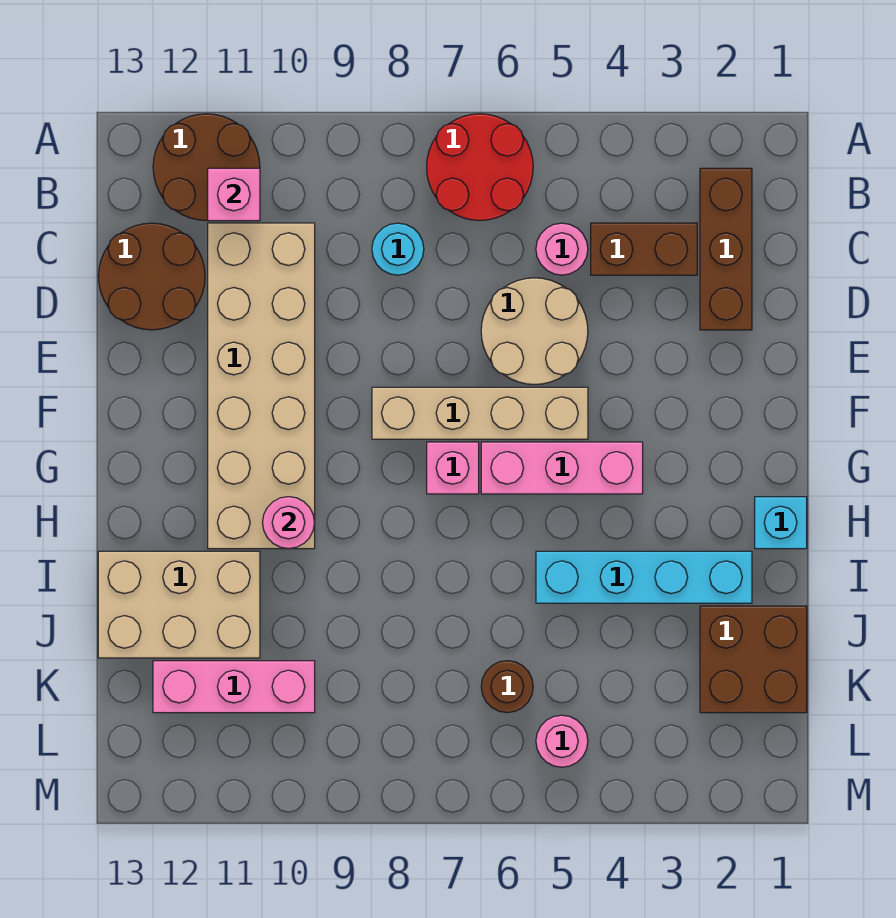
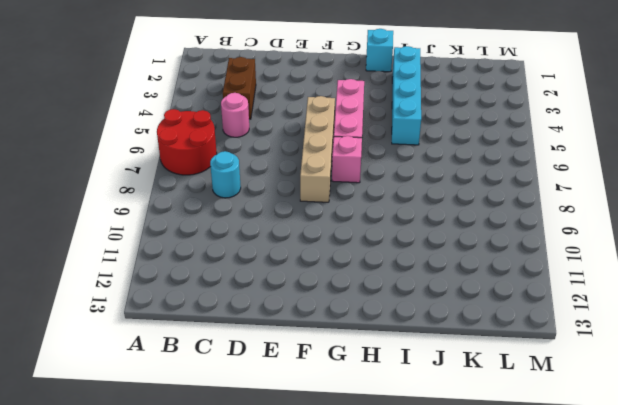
none -> brown 2x2 round brick [153,114,260,221]
none -> brown 1x3 brick [700,168,752,330]
none -> tan 2x6 brick [208,223,315,549]

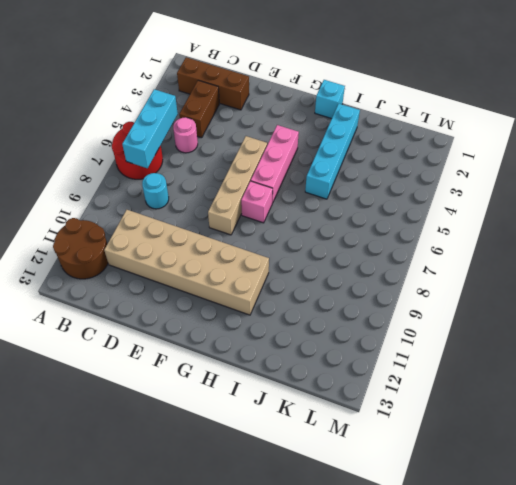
cyan 1x3 brick [122,89,178,168] -> none
none -> brown 2x2 round brick [98,223,205,330]
none -> tan 2x2 round brick [481,278,588,385]
none -> tan 2x3 brick [98,551,260,658]

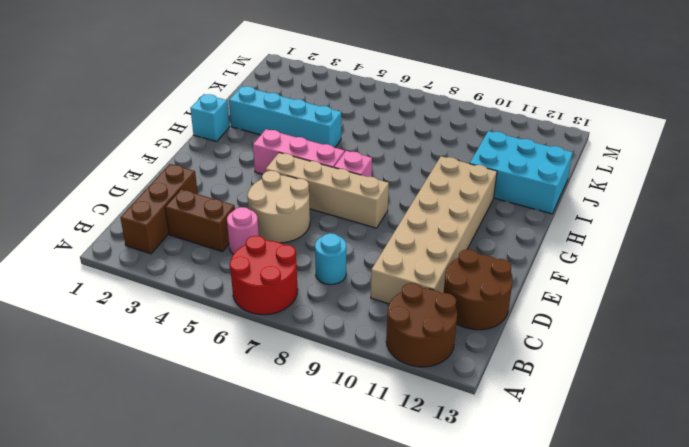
cyan 2x3 brick [470,131,573,214] -> tan 2x3 brick [98,551,260,658]
none -> brown 2x2 brick [700,606,807,713]
none -> brown 1x1 round brick [481,661,533,713]
none -> pink 1x3 brick [153,661,315,713]

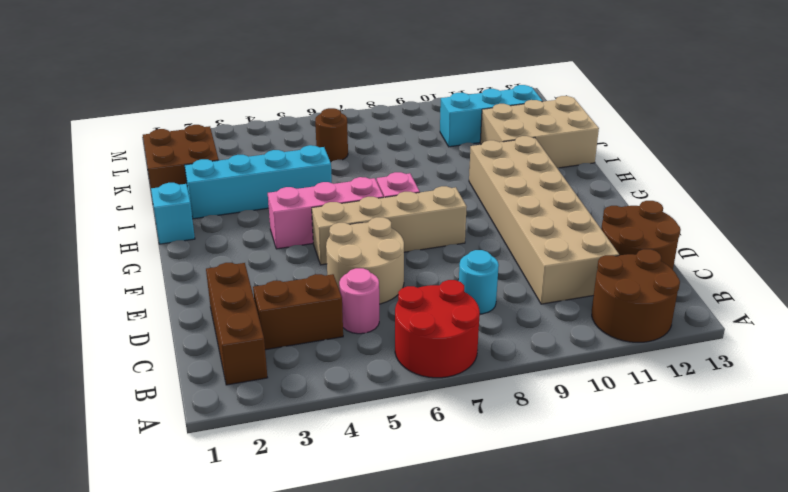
cyan 1x3 brick [440,85,543,147] -> pink 1x3 brick [153,661,315,713]
none -> pink 1x1 round brick [536,715,588,767]
none -> pink 1x1 brick [208,168,260,221]
none -> pink 1x1 round brick [263,497,315,549]

